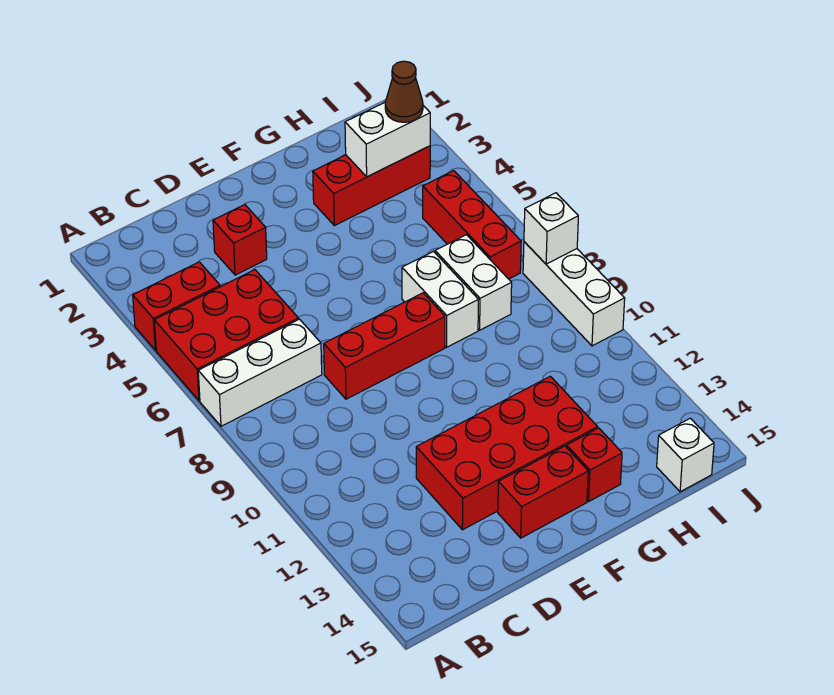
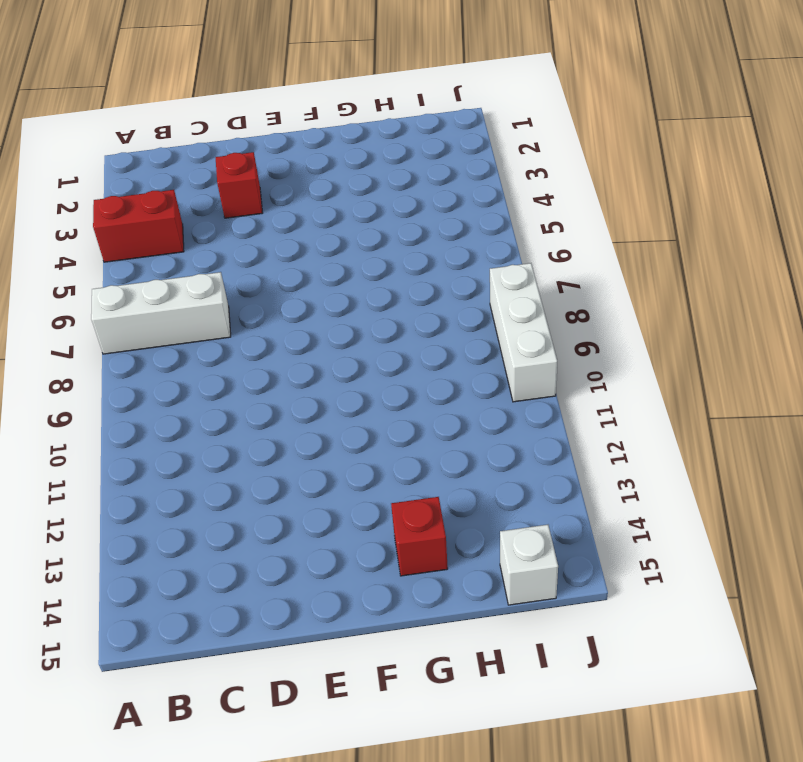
none -> red 2x3 brick [154,270,298,401]
none -> red 1x3 brick [324,293,445,399]
none -> red 2x4 brick [416,376,598,530]

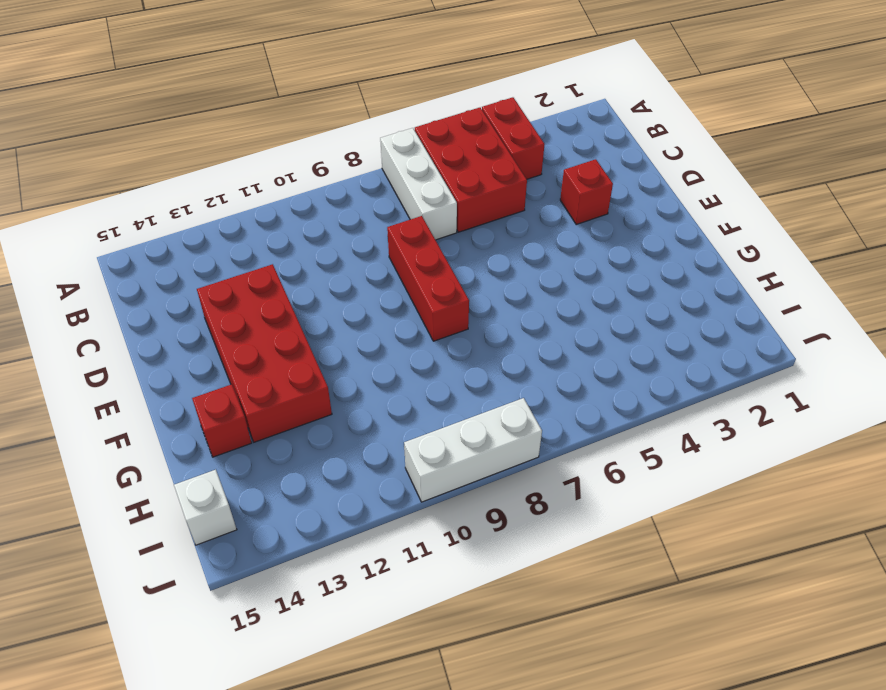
none -> red 1x2 brick [498,446,588,538]
none -> red 1x3 brick [313,146,430,226]
none -> white 1x2 brick [402,251,478,347]

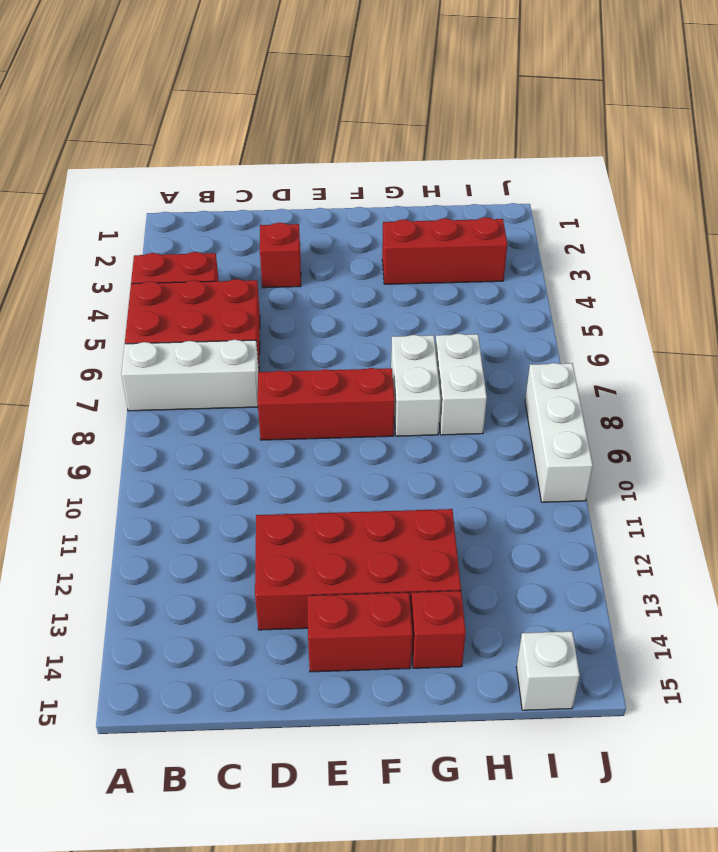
none -> red 1x3 brick [423,171,521,279]
none -> white 1x2 brick [345,103,430,177]
none -> white 1x1 brick [524,193,578,264]

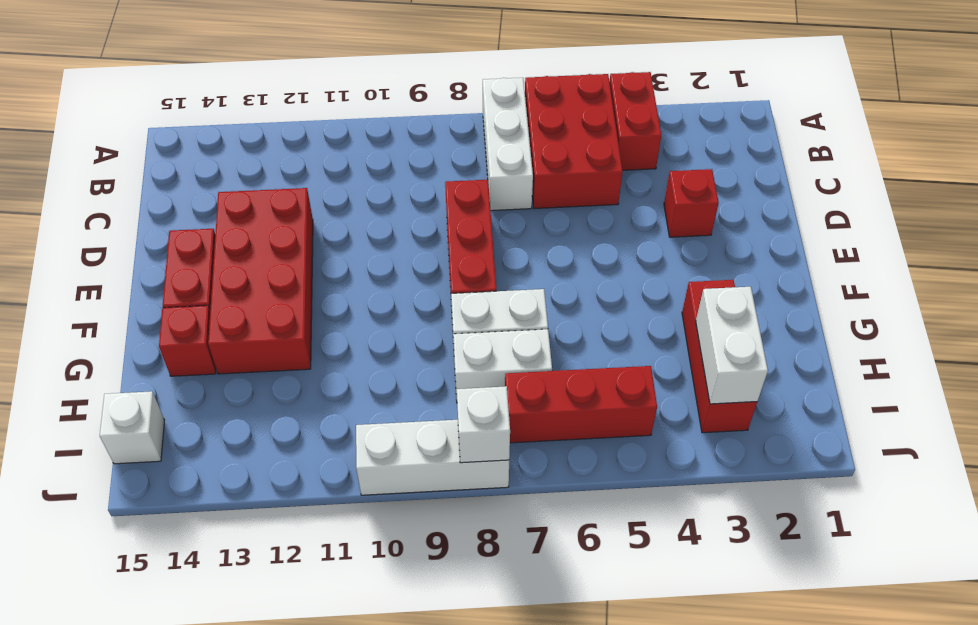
none -> brown 1x1 cone [385,61,423,122]

